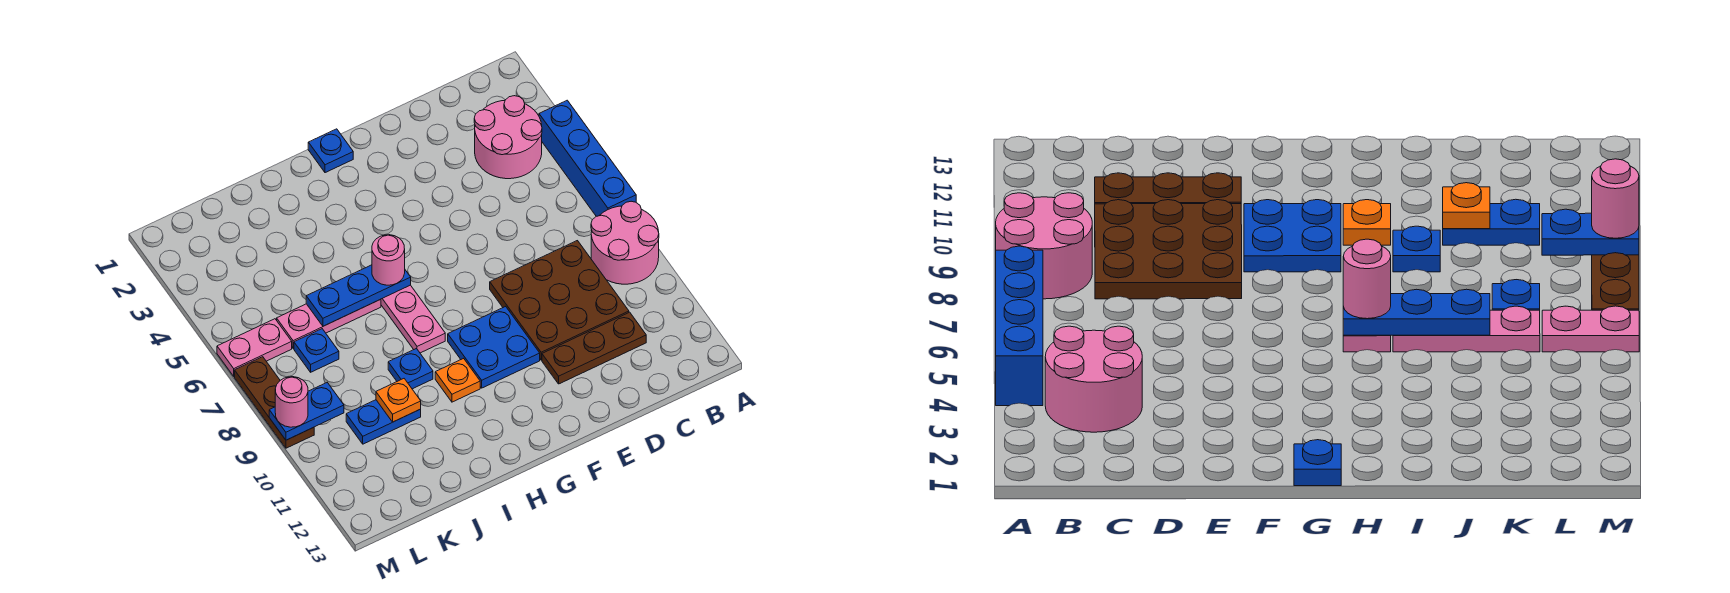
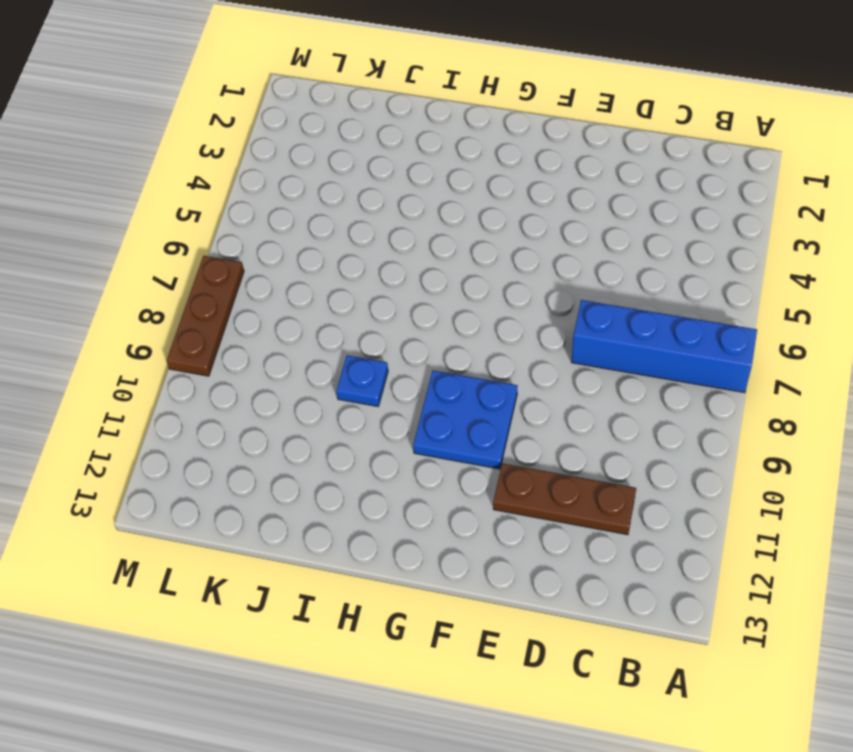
blue 1x4 brick [571,300,757,393] -> blue 1x4 brick turned to [539,100,636,216]
none -> pink 2x2 round brick [591,201,659,284]
none -> pink 2x2 round brick [474,96,542,179]
none -> brown 3x3 plate [490,241,629,360]

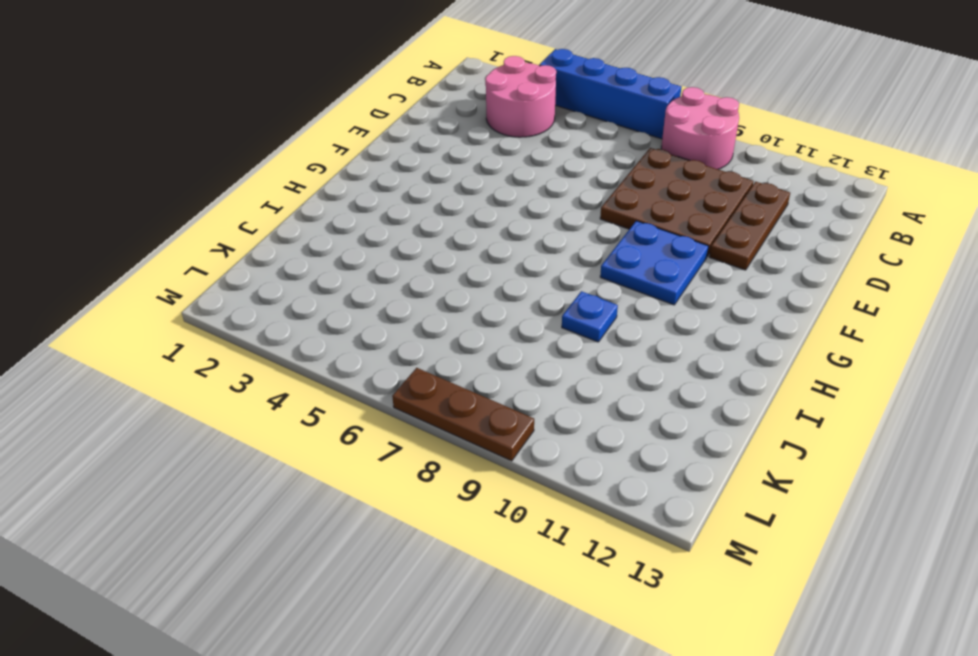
none -> blue 1x1 plate [308,129,353,173]
none -> pink 1x3 plate [381,285,445,353]
none -> orange 1x1 plate [435,358,480,402]

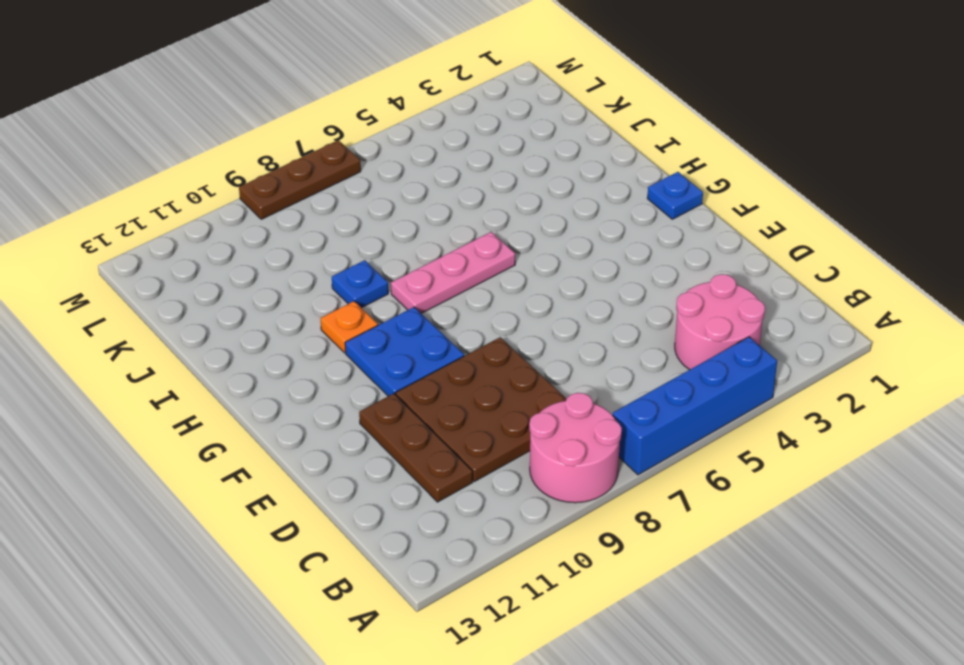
none -> pink 1x3 plate [277,299,381,348]
none -> blue 1x2 plate [346,400,421,444]
none -> blue 1x1 plate [294,329,339,372]

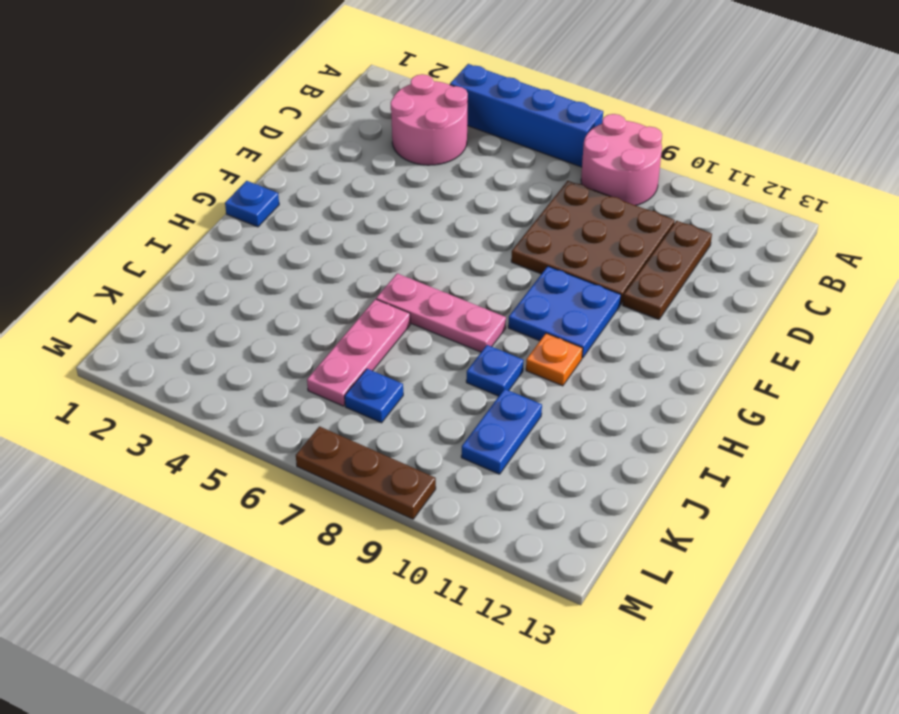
none -> pink 1x2 plate [217,319,292,376]
none -> blue 1x3 plate [306,265,411,326]
none -> orange 1x1 plate [376,379,421,422]

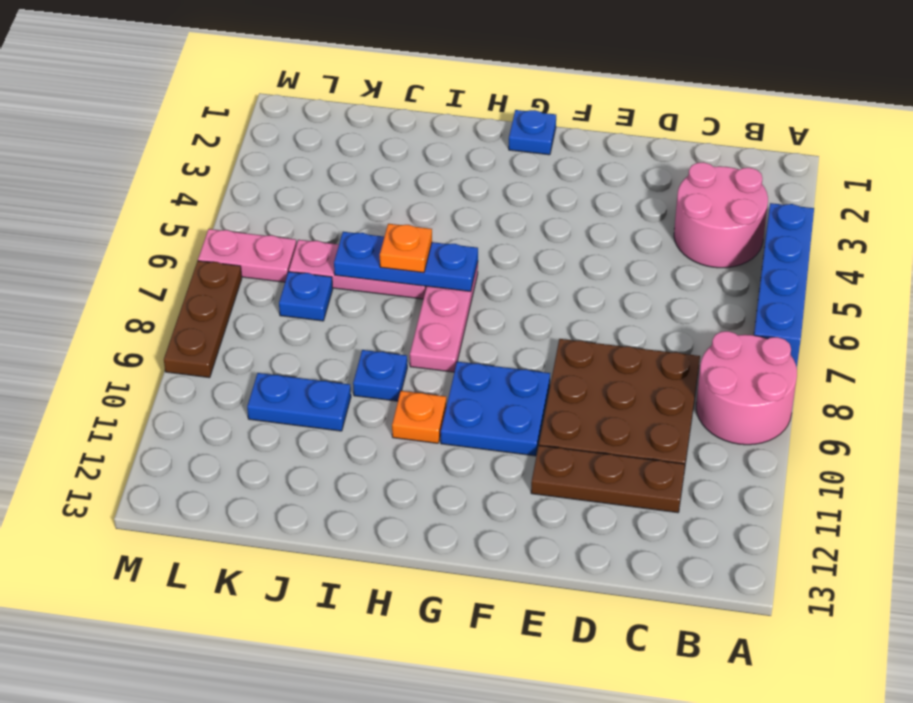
orange 1x1 plate [380,224,432,273] -> orange 1x1 plate moved to [376,379,421,422]
none -> blue 1x2 plate [269,383,344,440]
none -> pink 1x1 round brick [372,235,405,285]
none -> pink 1x1 round brick [275,377,308,427]

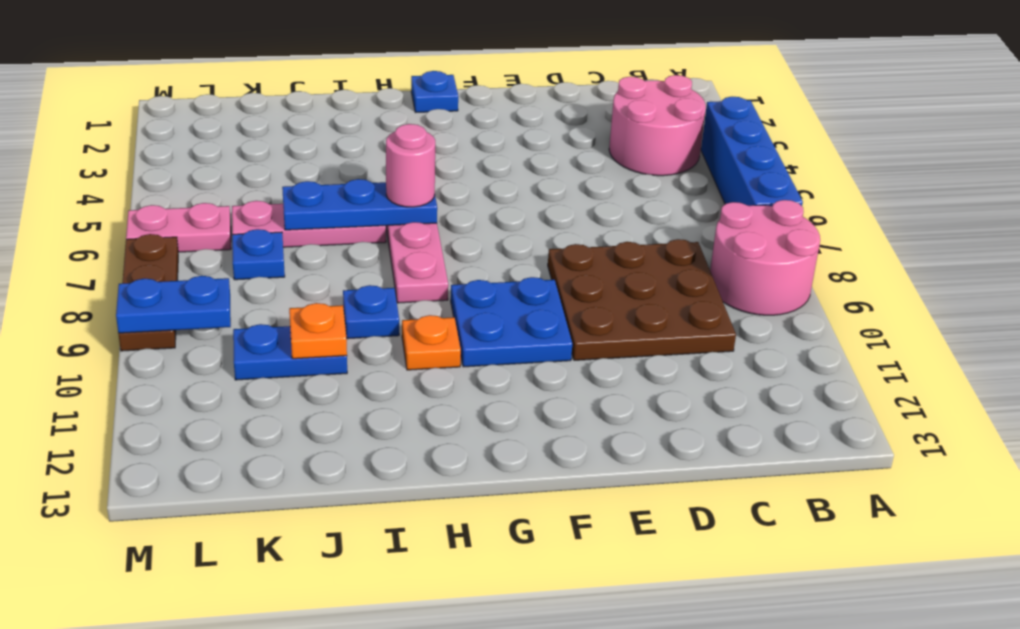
none -> brown 1x3 plate [542,312,646,384]
none -> pink 1x1 round brick [275,377,308,427]

